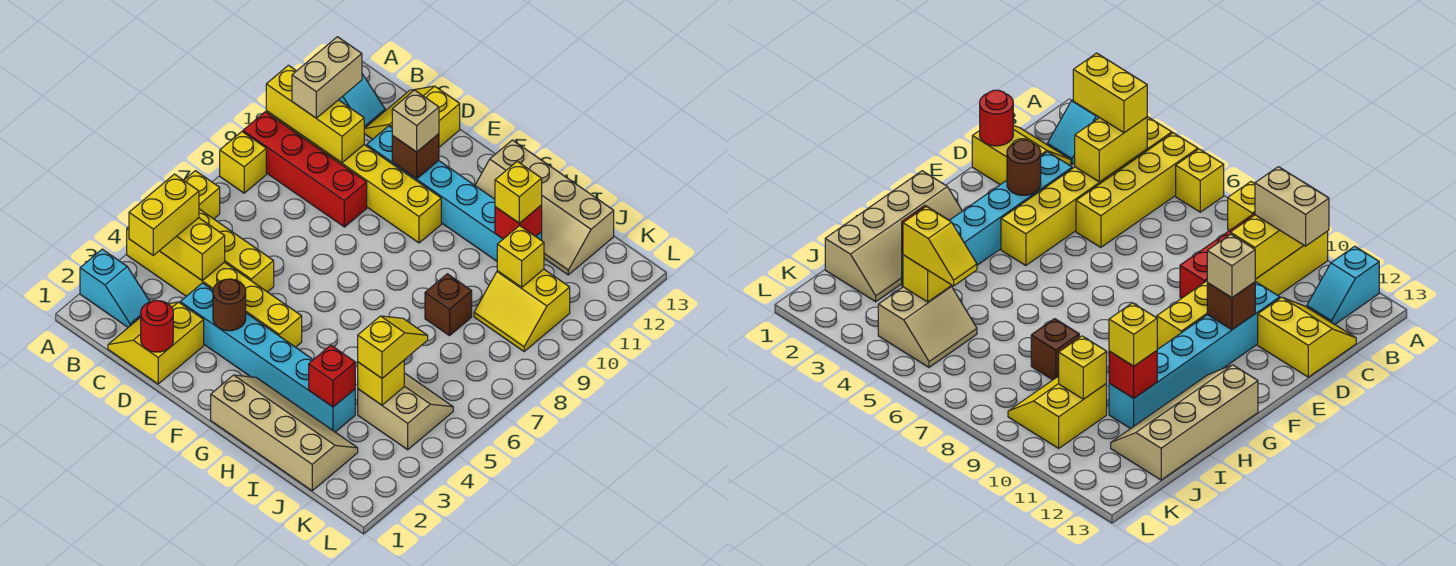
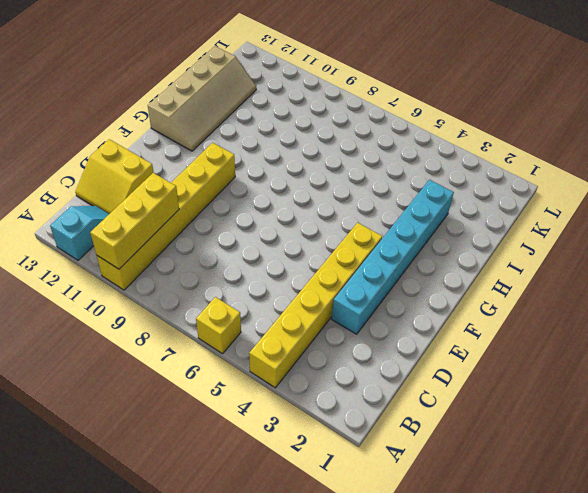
none -> cyan 1x2 slope [80,249,150,327]
none -> yellow 1x4 brick [199,209,274,292]
none -> yellow 1x1 brick [220,132,266,193]
none -> red 1x4 brick [243,112,367,227]

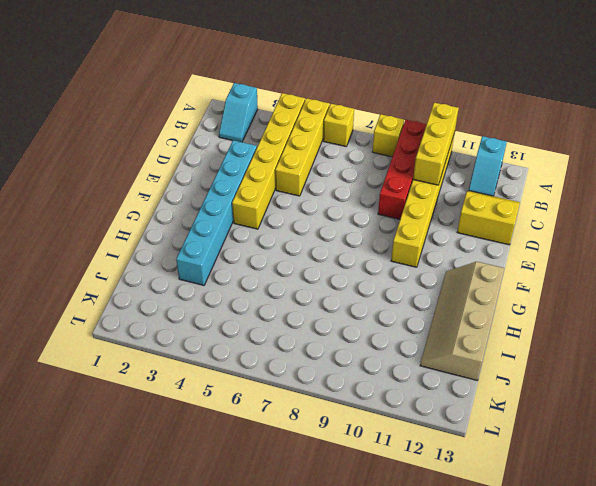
none -> yellow 2x2 slope [108,302,204,384]
none -> cyan 1x6 brick [367,126,542,261]
none -> tan 2x4 slope [211,375,358,491]
none -> brown 1x1 brick [425,274,472,336]

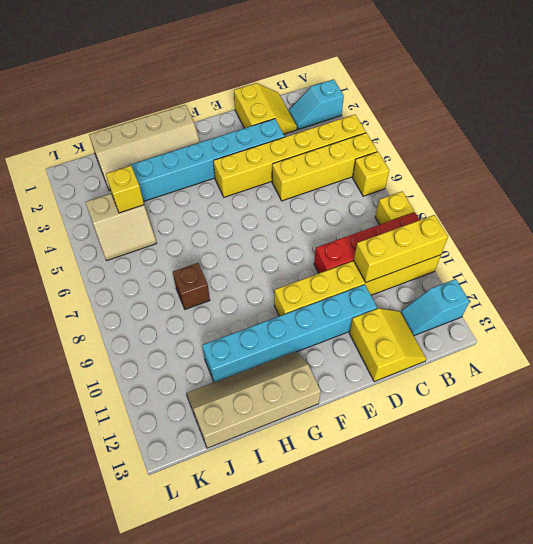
none -> yellow 2x2 slope [474,269,570,351]
none -> yellow 1x2 brick [160,218,225,280]
none -> red 1x1 round brick [141,301,173,352]
none -> brown 1x1 round brick [213,279,246,331]

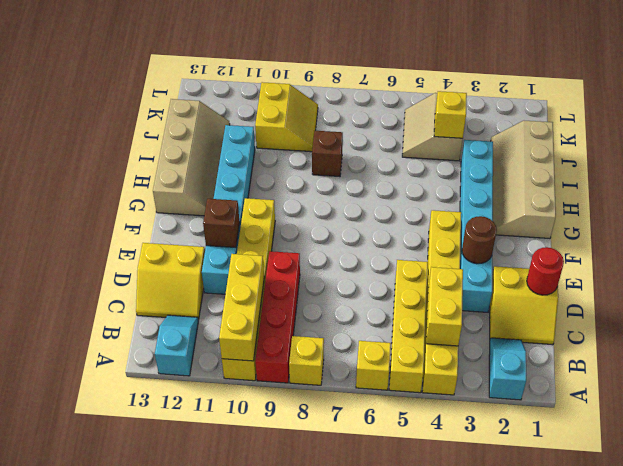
none -> red 1x1 brick [309,345,355,407]
none -> red 1x1 brick [495,205,542,239]
none -> yellow 1x1 brick [497,225,544,287]
none -> yellow 1x2 brick [129,174,199,255]

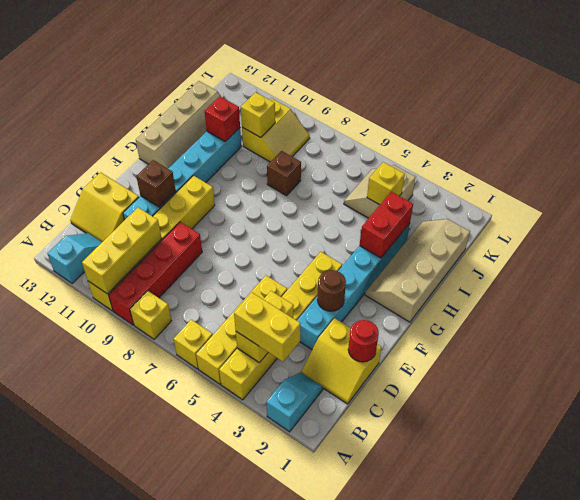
red 1x2 brick [360,192,413,258] -> red 1x1 brick [309,345,355,407]
none -> tan 1x2 brick [292,37,362,118]
none -> tan 1x1 brick [392,90,439,152]
none -> yellow 1x1 brick [495,161,542,223]
none -> yellow 1x2 slope [358,316,428,378]

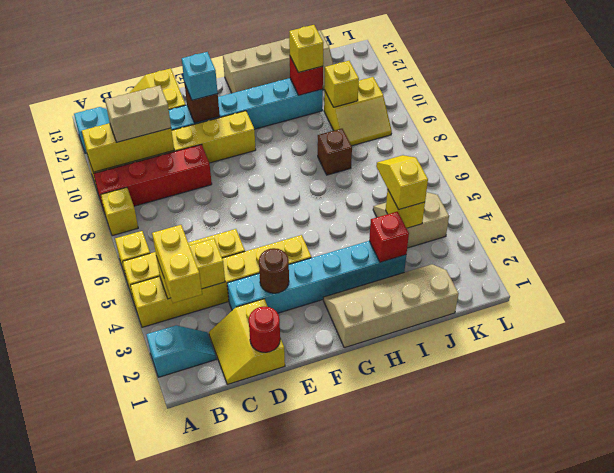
tan 1x2 brick [105,86,171,142] -> tan 1x2 brick turned to [292,37,362,118]
cyan 1x1 brick [182,52,218,100] -> tan 1x1 brick [392,90,439,152]

